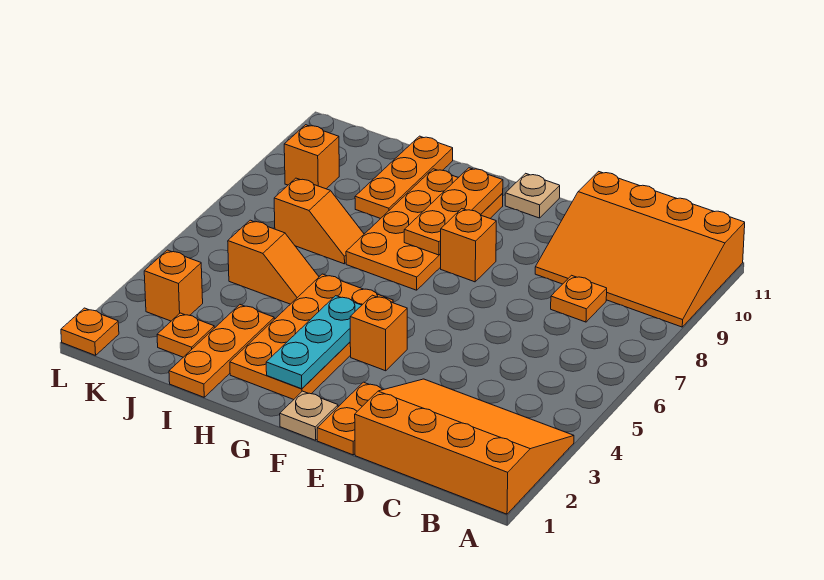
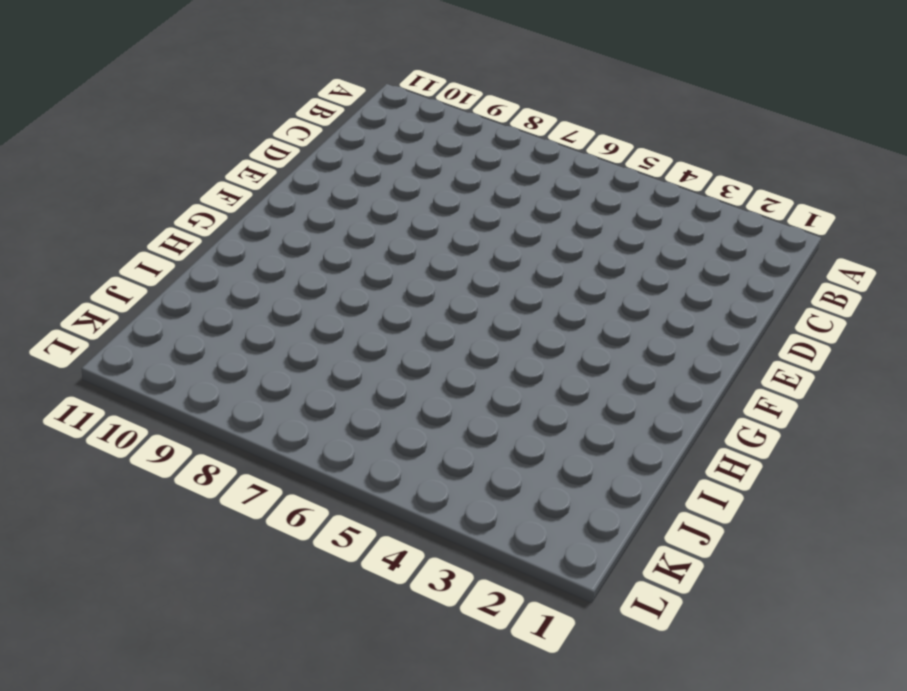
none -> orange 3x4 slope [355,379,574,514]
none -> orange 3x4 slope [535,171,745,327]
none -> orange 1x1 plate [551,275,607,322]

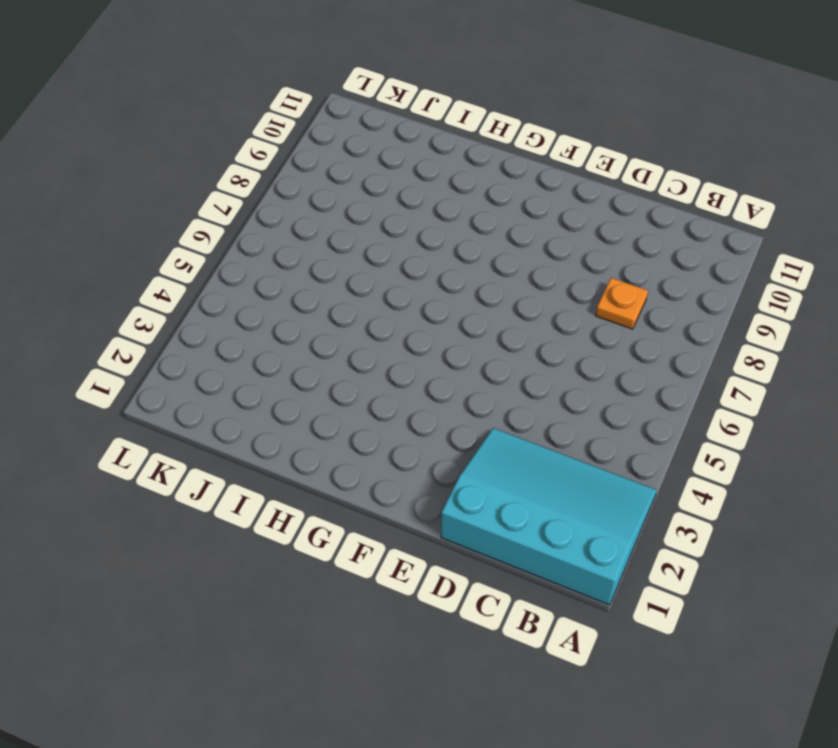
cyan 3x4 slope [441,428,657,605] -> orange 3x4 slope [355,379,574,514]
none -> orange 3x4 slope [535,171,745,327]
none -> orange 1x2 plate [317,382,383,455]
none -> tan 1x1 plate [280,391,338,440]

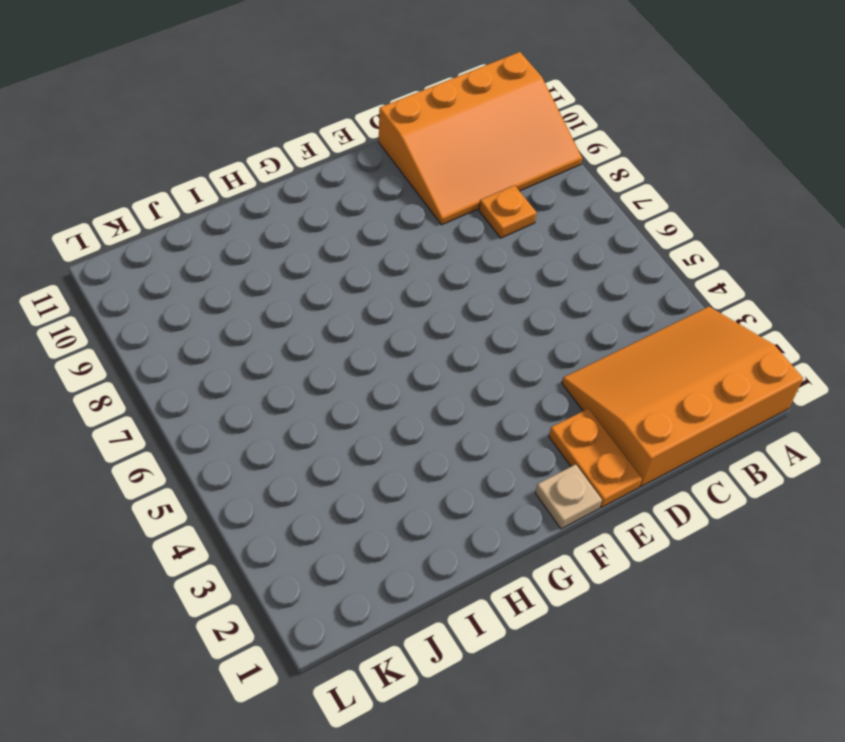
none -> orange 1x1 brick [350,295,407,371]
none -> orange 1x1 brick [441,209,496,282]
none -> tan 1x1 plate [505,173,560,218]

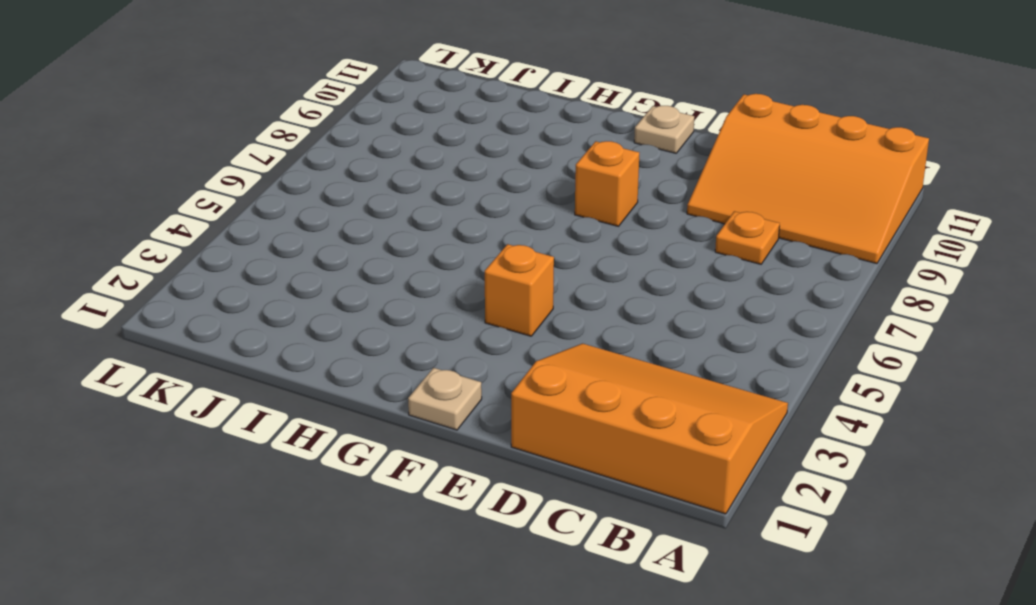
none -> orange 1x2 plate [317,382,383,455]
none -> orange 2x4 plate [230,274,393,400]
none -> orange 2x4 plate [346,169,503,290]

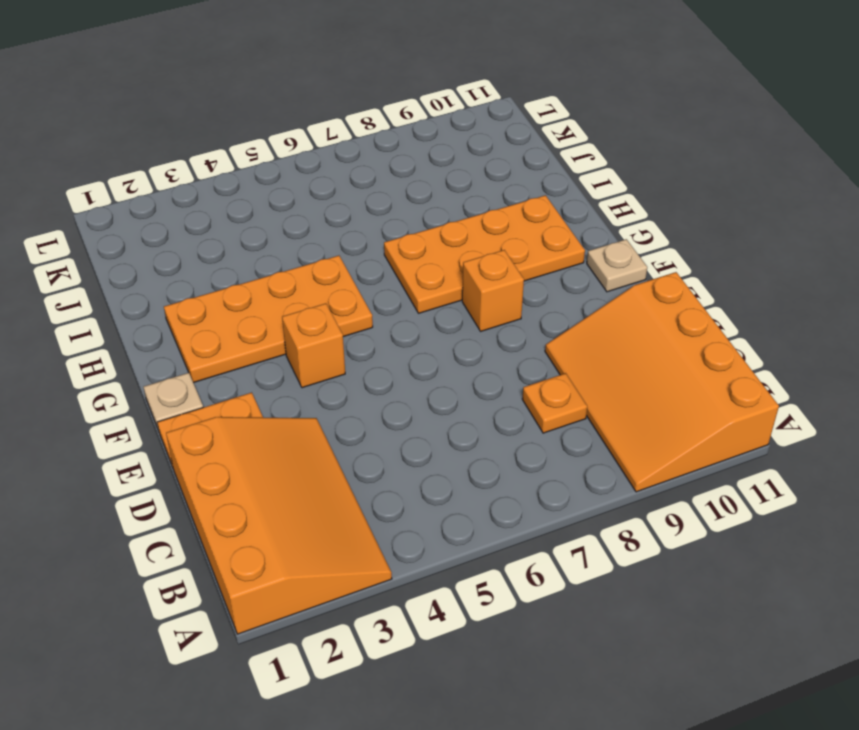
none -> orange 1x3 plate [169,305,274,397]
none -> orange 1x2 slope [228,220,319,304]
none -> orange 1x2 slope [274,178,364,264]

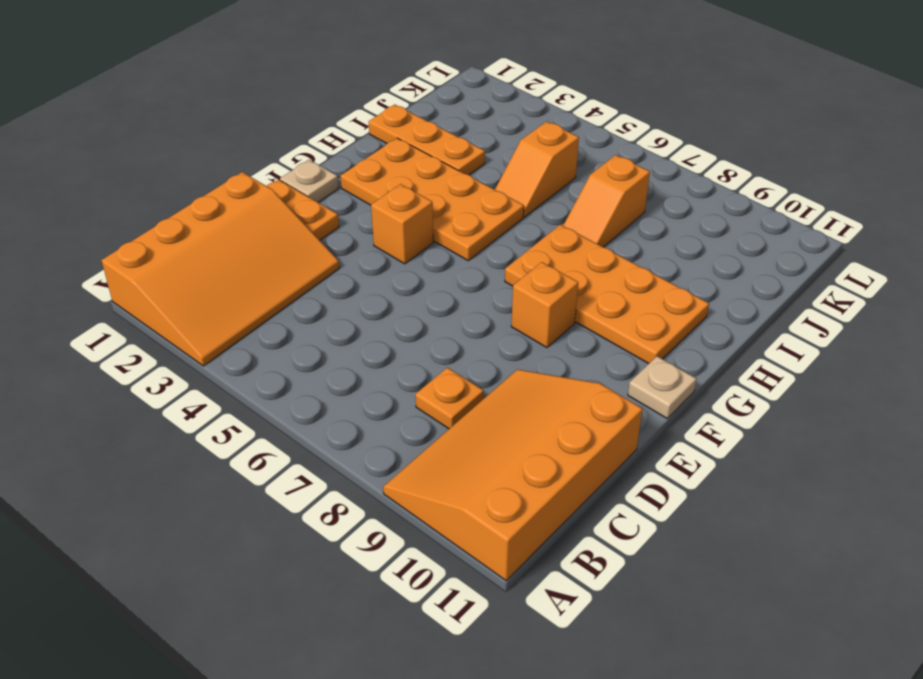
none -> orange 1x3 plate [355,136,453,219]
none -> orange 1x1 plate [157,313,214,357]
none -> orange 1x1 brick [144,250,203,321]

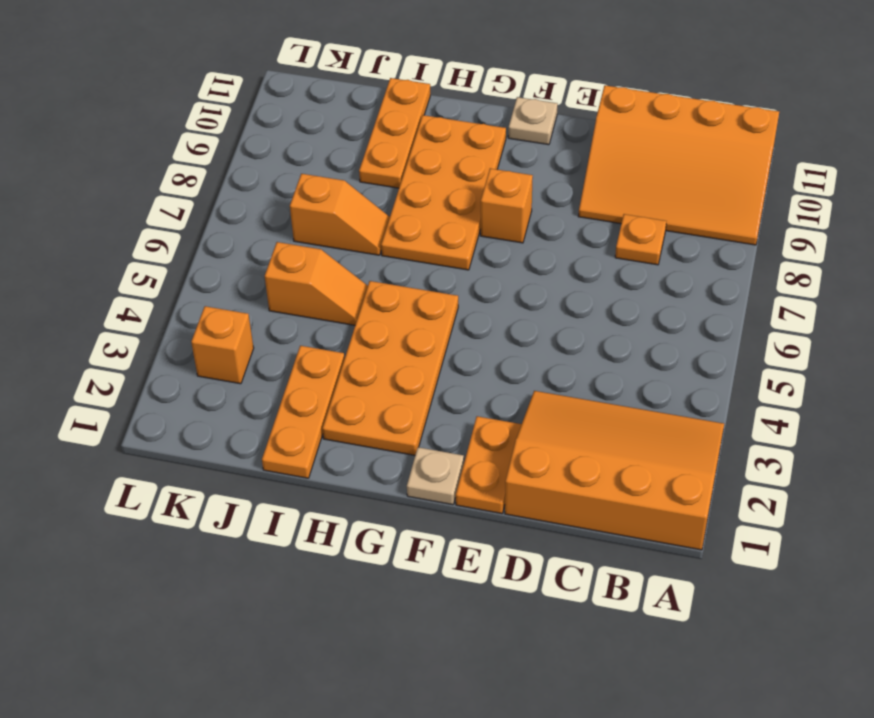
none -> orange 1x1 brick [350,295,407,371]
none -> orange 1x1 plate [157,313,214,357]
none -> orange 1x1 brick [284,125,339,189]

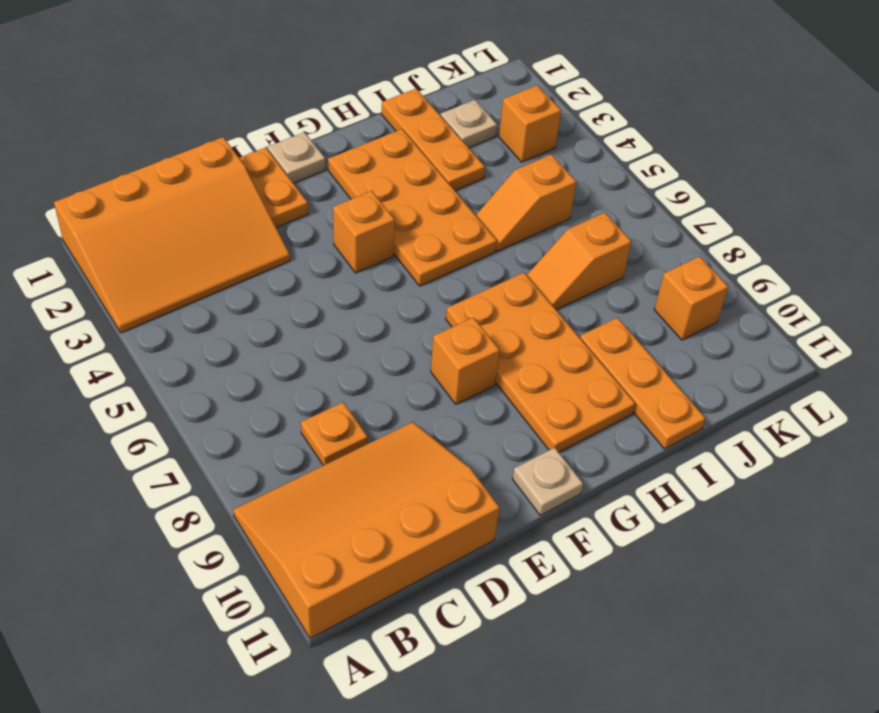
tan 1x1 plate [441,100,497,148] -> orange 1x1 plate [157,313,214,357]
none -> orange 1x1 plate [61,308,119,355]
none -> cyan 1x3 plate [266,296,362,389]
none -> orange 1x3 plate [404,168,503,255]

